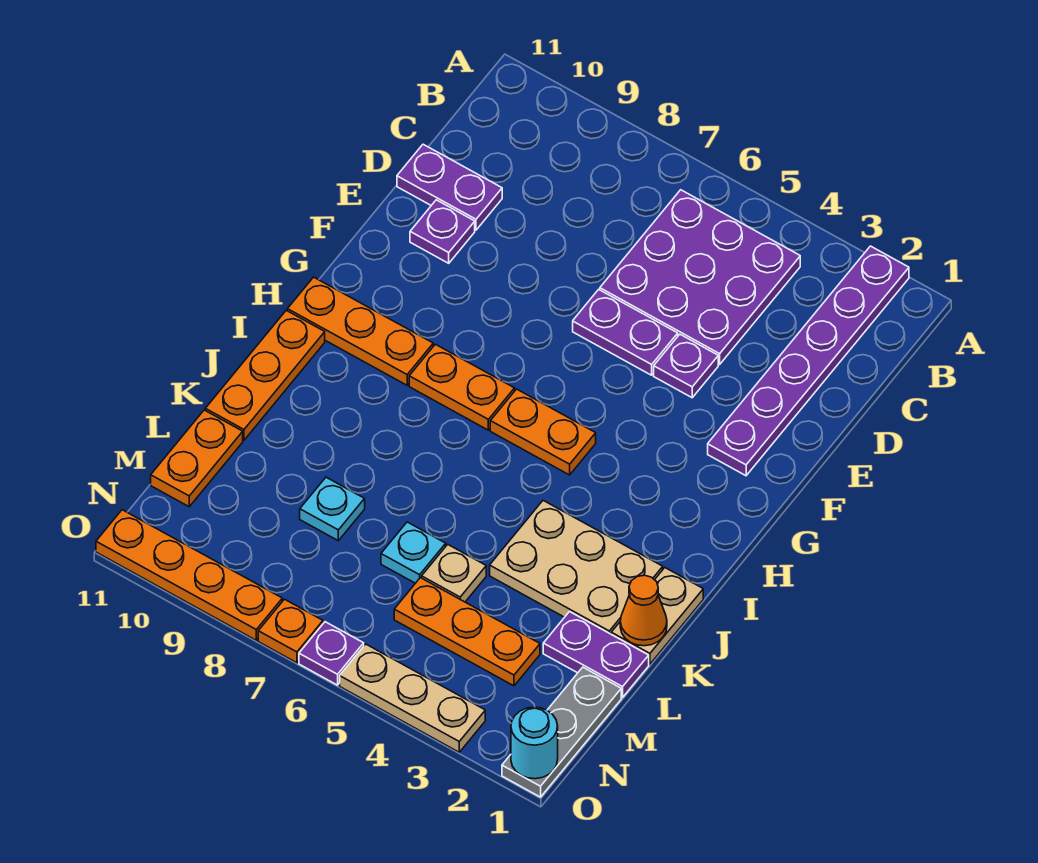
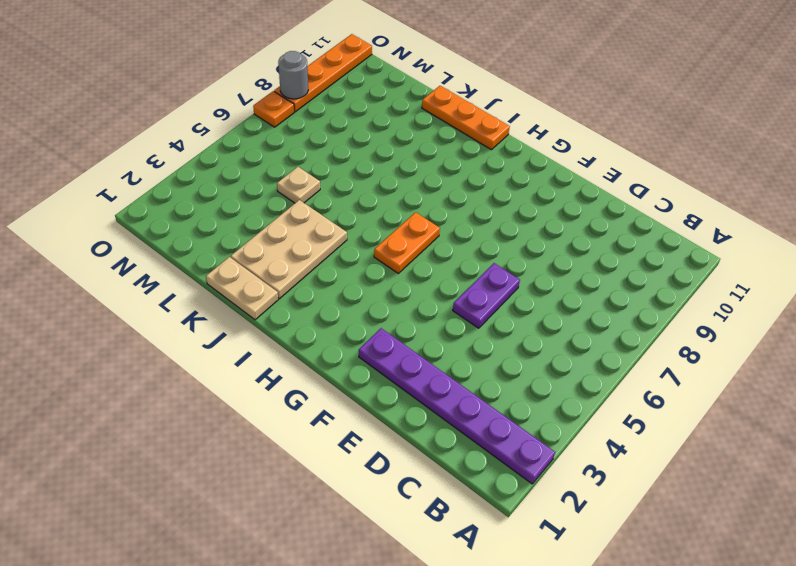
grey 1x1 round brick [278,51,308,99] -> none
none -> purple 3x3 plate [600,190,800,364]
none -> purple 1x2 plate [397,144,502,230]
none -> purple 1x1 plate [654,334,718,398]

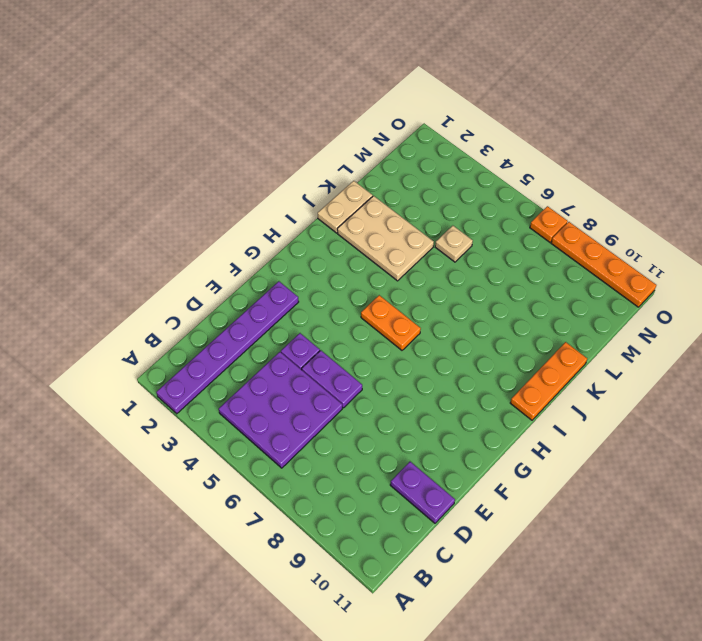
none -> purple 1x1 plate [410,200,475,263]
none -> orange 1x2 plate [409,344,515,430]
none -> orange 1x3 plate [287,277,433,385]

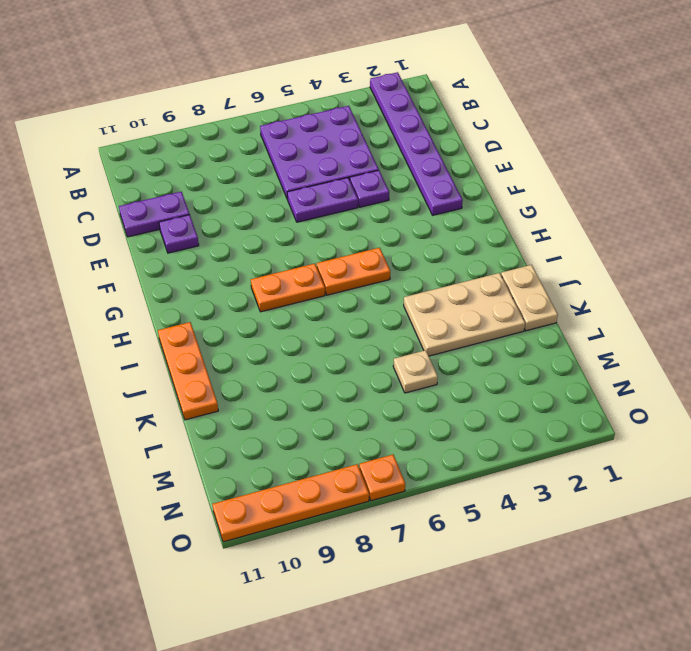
none -> orange 1x3 plate [287,277,433,385]
none -> purple 1x2 plate [543,612,649,697]
none -> cyan 1x1 plate [381,522,446,583]

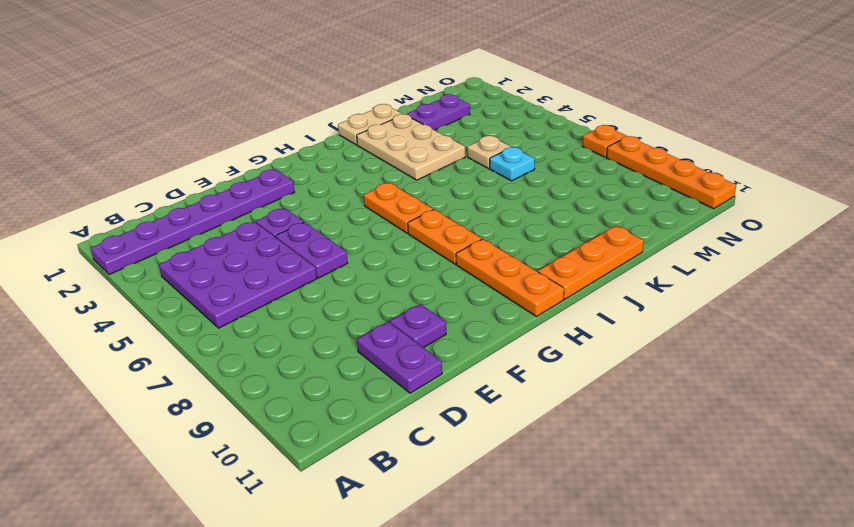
purple 1x2 plate [406,94,470,130] -> purple 1x2 plate turned to [543,612,649,697]
none -> cyan 1x1 plate [300,477,365,541]
none -> orange 1x2 plate [151,410,243,507]
none -> grey 1x3 plate [502,667,621,797]

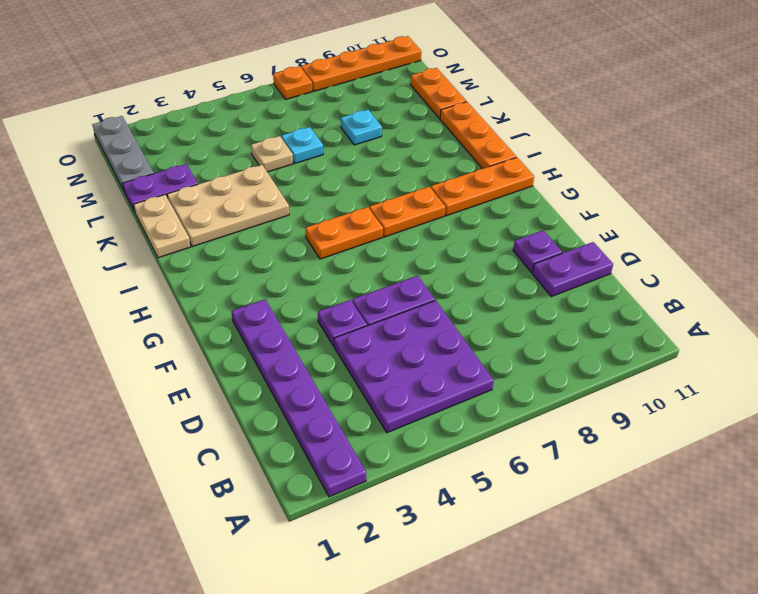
none -> orange 1x3 plate [394,578,540,686]
none -> tan 1x3 plate [340,644,485,752]
none -> purple 1x1 plate [299,622,364,685]

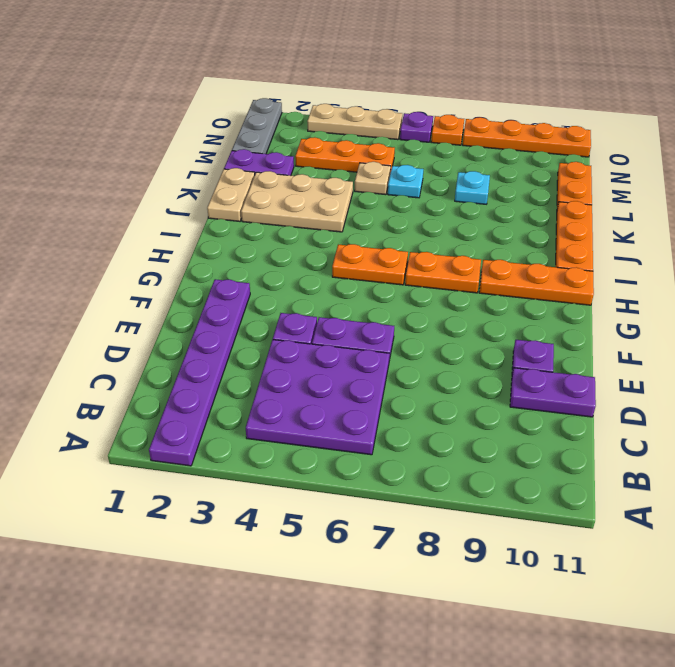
none -> orange 1x1 cone [620,575,667,646]
none -> cyan 1x1 round brick [511,707,558,779]

